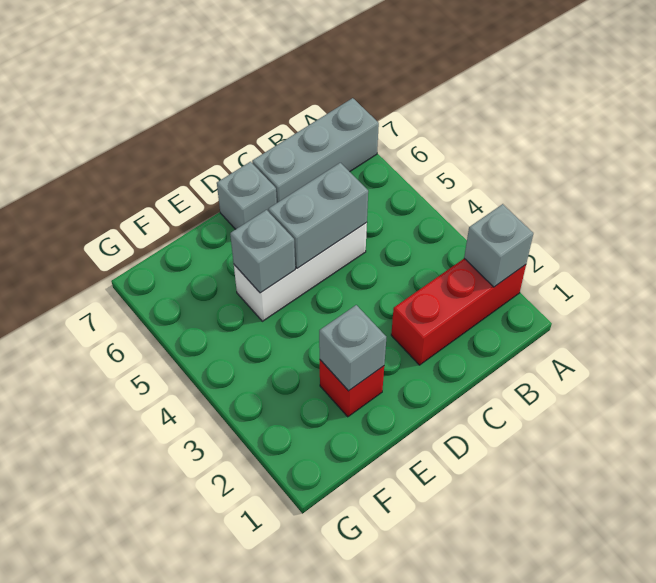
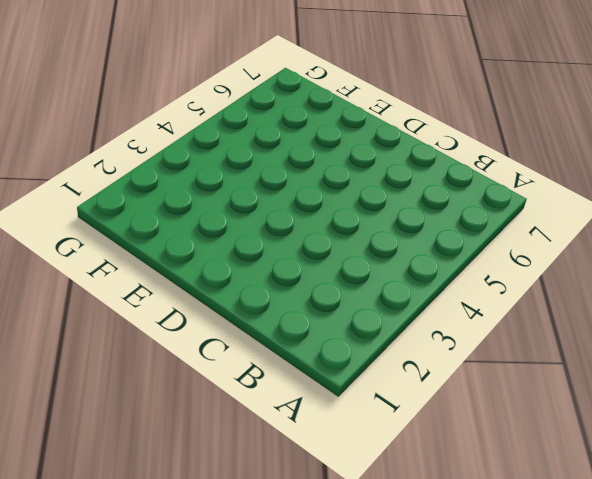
none -> red 1x3 brick [391,259,526,365]
none -> grey 1x3 brick [252,98,379,203]

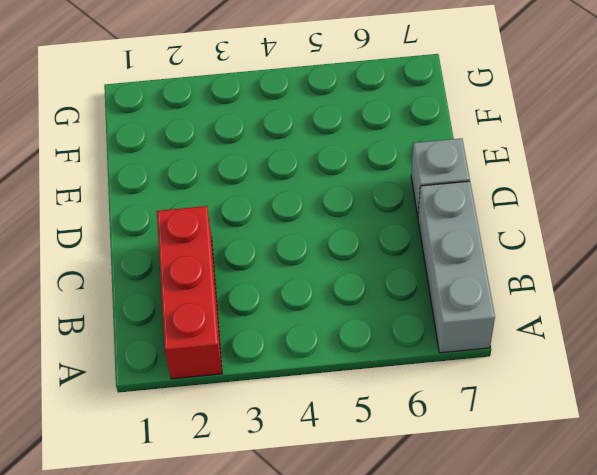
none -> white 1x3 brick [234,223,367,321]
none -> red 1x1 brick [320,360,384,417]

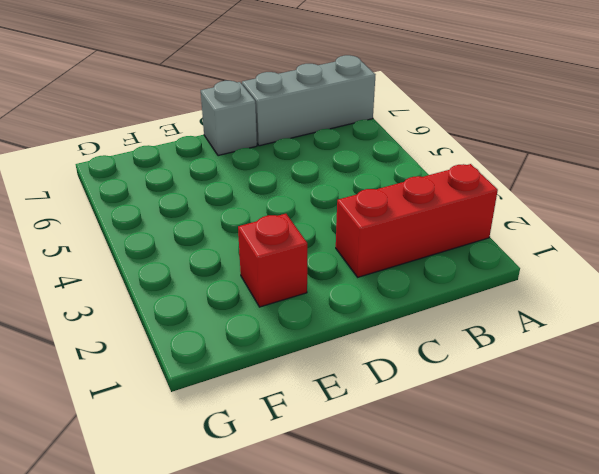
none -> white 1x3 brick [234,223,367,321]
none -> grey 1x1 brick [464,204,533,287]

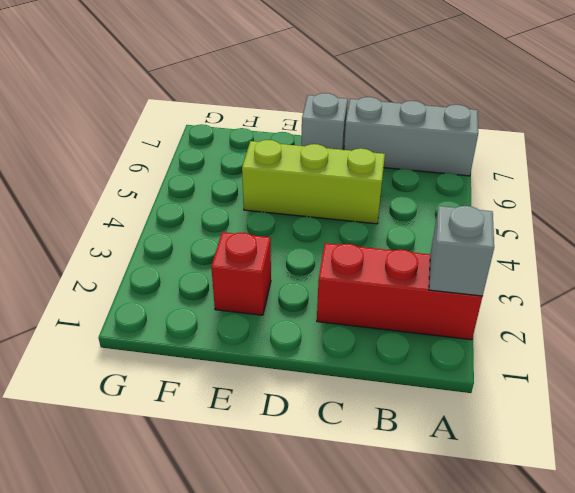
lime 1x3 brick [242,140,385,224] -> white 1x3 brick [234,223,367,321]
none -> grey 1x2 brick [268,163,368,268]
none -> grey 1x1 brick [319,305,386,391]

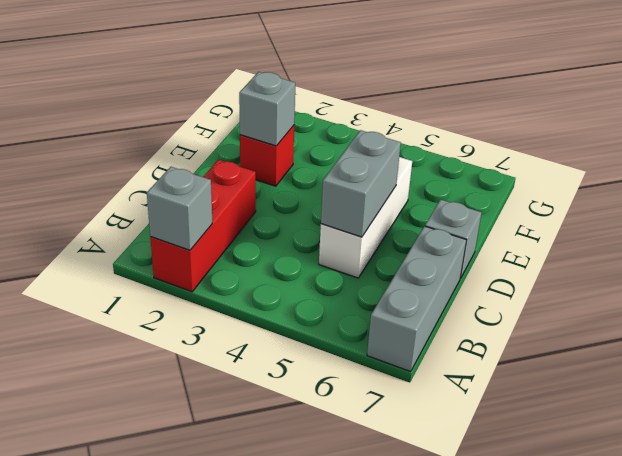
none -> grey 1x1 brick [230,210,295,293]

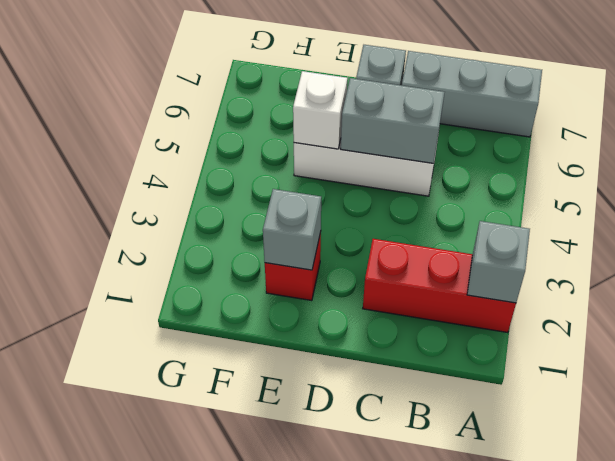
white 1x1 brick [293,71,348,149] -> grey 1x1 brick [230,210,295,293]

